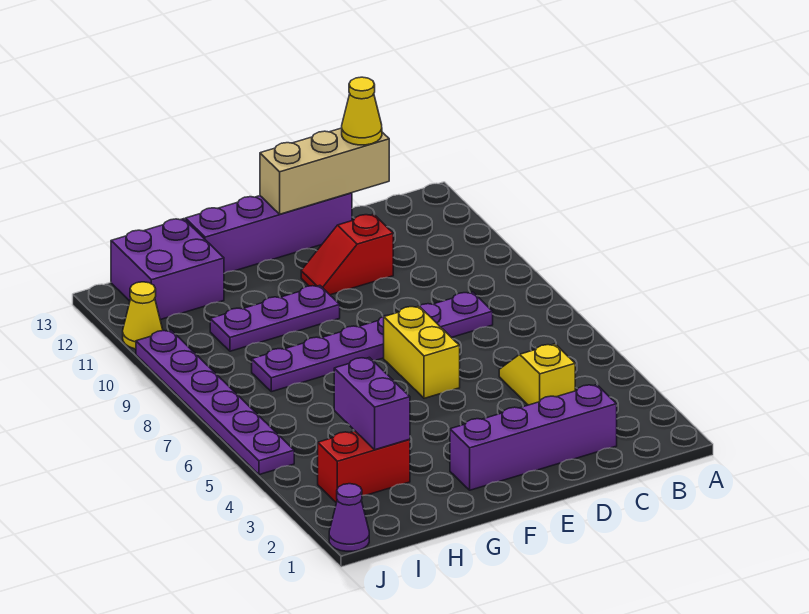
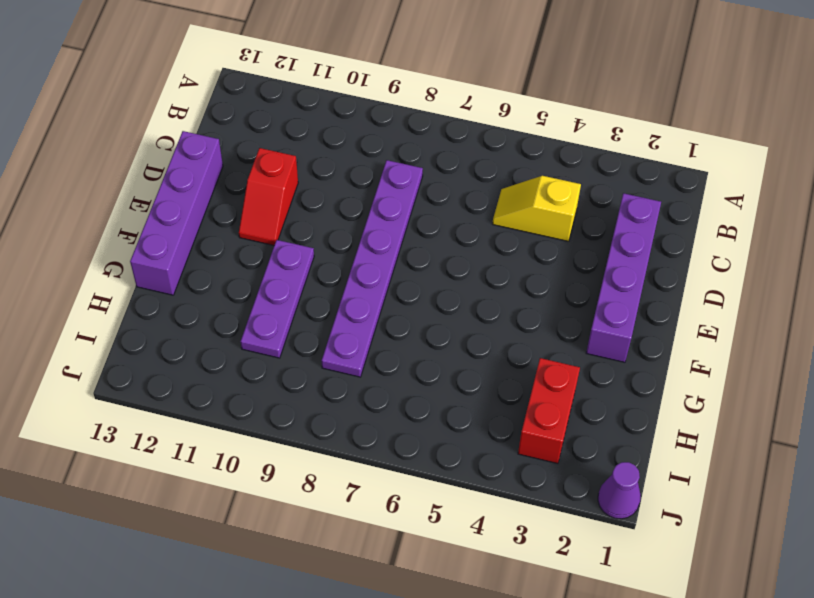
none -> yellow 1x2 brick [384,306,460,398]
none -> purple 2x2 brick [111,219,224,320]
none -> purple 1x6 plate [136,330,294,475]

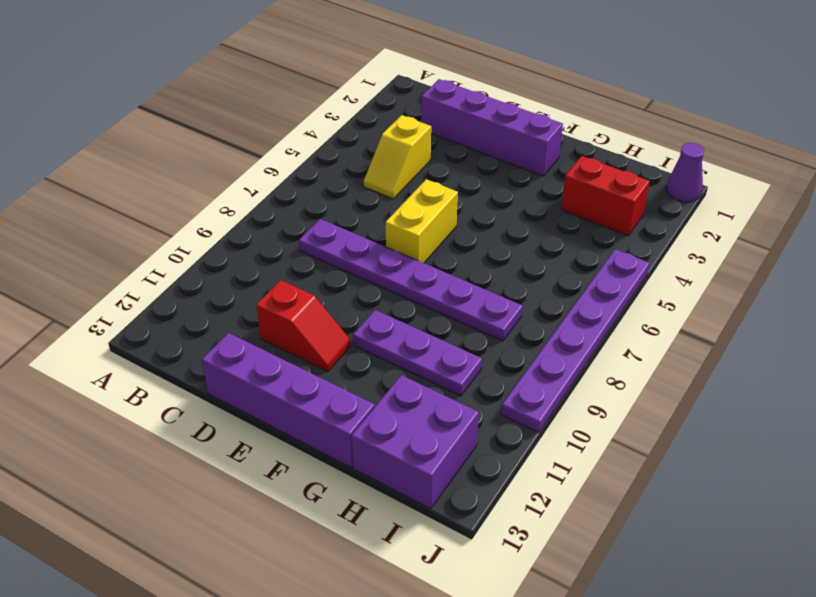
none -> yellow 1x1 cone [123,282,163,349]
none -> tan 1x3 brick [260,128,389,214]
none -> purple 1x2 brick [334,357,410,450]

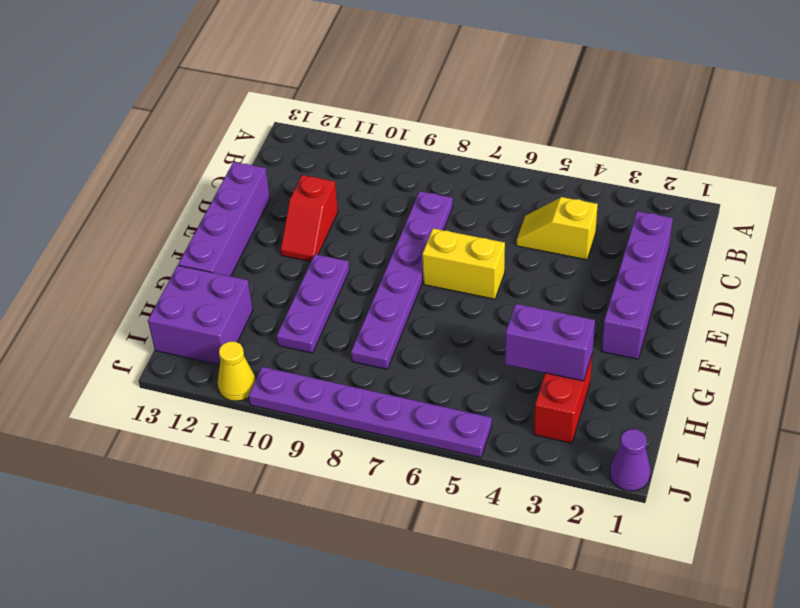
none -> tan 1x3 brick [260,128,389,214]
none -> yellow 1x1 cone [342,77,382,145]

